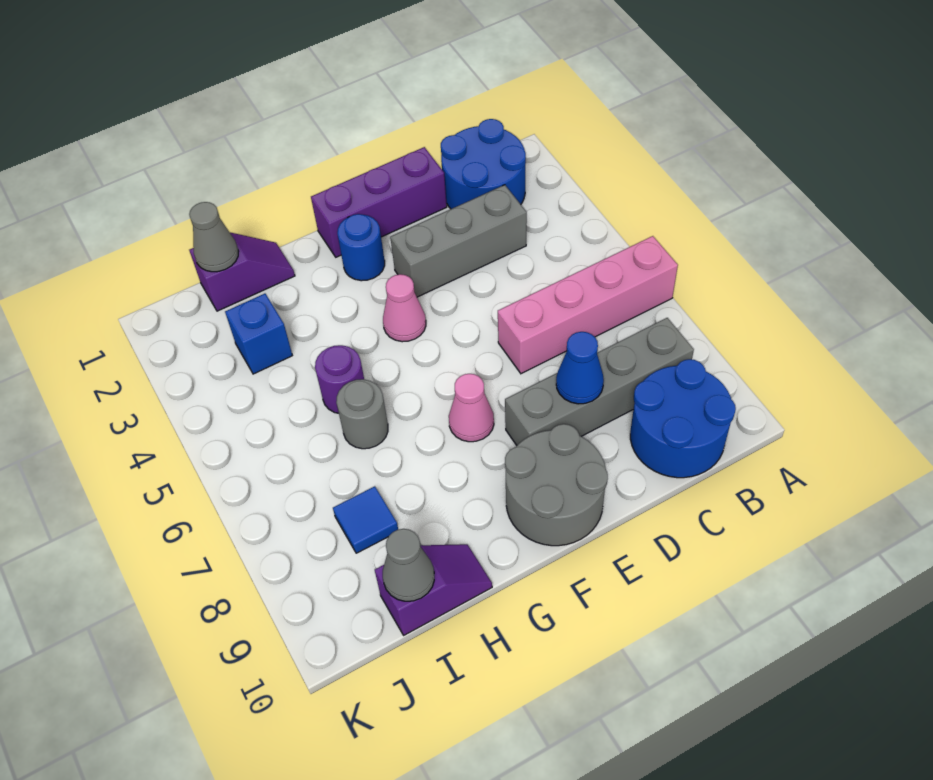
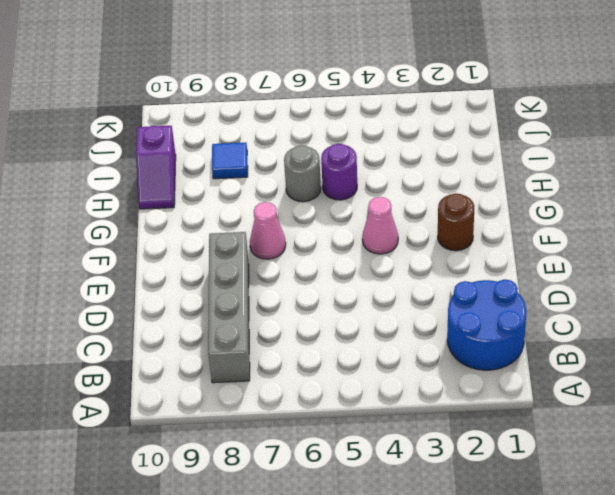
brown 1x1 round brick [438,193,474,251] -> blue 1x1 round brick [337,214,385,281]
none -> pink 1x4 brick [498,236,678,374]
none -> blue 2x2 round brick [630,359,736,478]
none -> grey 1x3 brick [390,185,527,297]

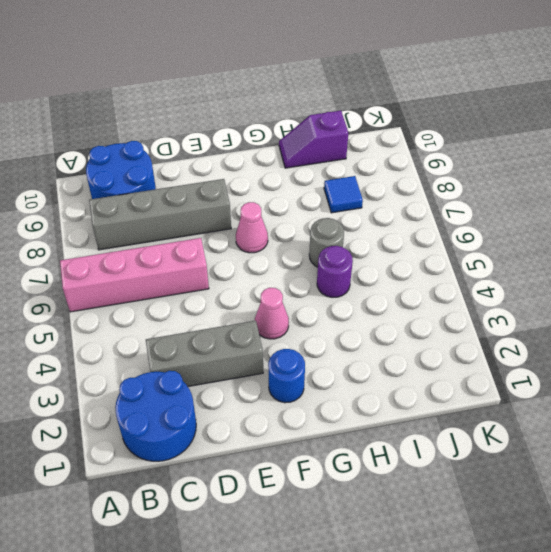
none -> purple 1x3 brick [311,147,447,257]
none -> grey 2x2 round brick [505,424,608,546]
none -> purple 1x2 slope [189,232,295,311]

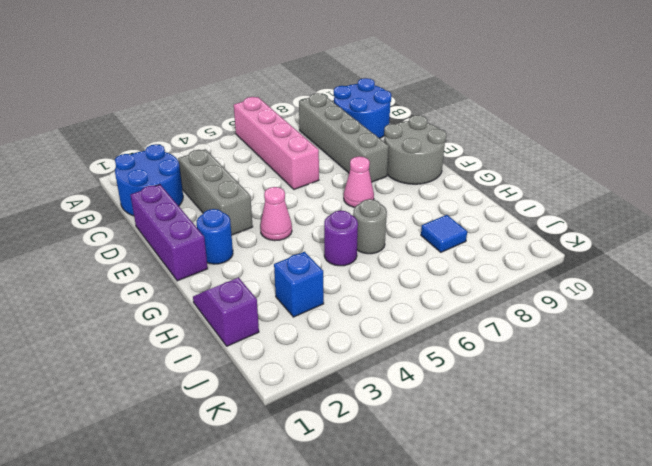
none -> purple 1x2 slope [375,544,492,635]
none -> blue 1x1 cone [556,332,604,404]
none -> grey 1x1 cone [189,202,239,272]

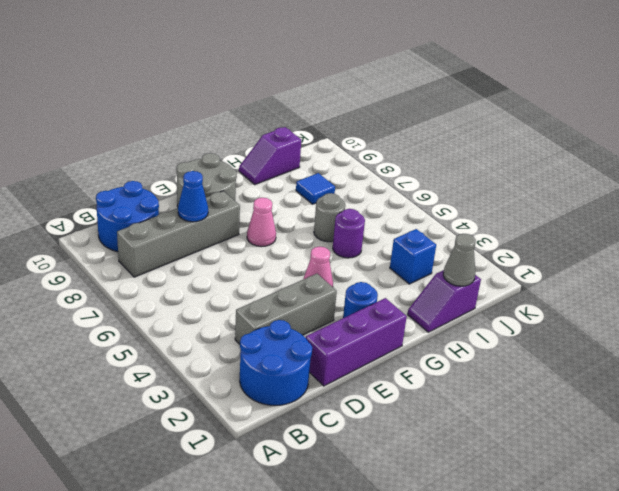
none -> pink 1x4 brick [498,236,678,374]
none -> grey 1x1 cone [383,529,434,601]

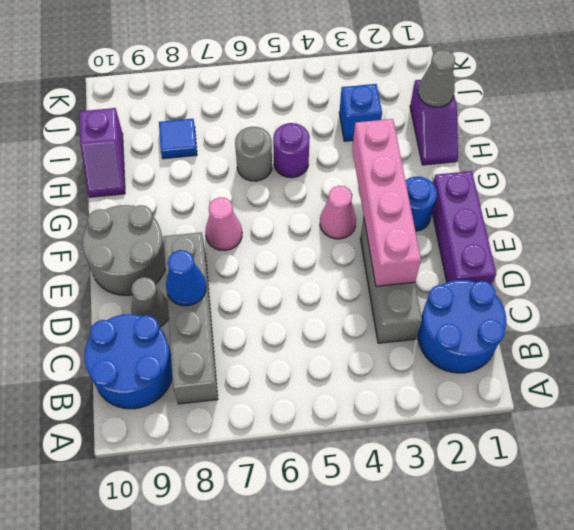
pink 1x4 brick [352,119,421,286] -> pink 1x4 brick moved to [498,236,678,374]
grey 1x1 cone [131,277,169,327] -> grey 1x1 cone moved to [383,529,434,601]

